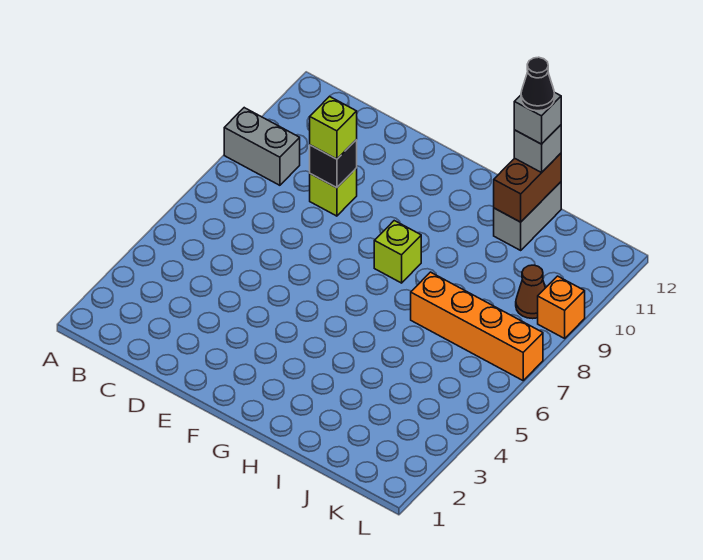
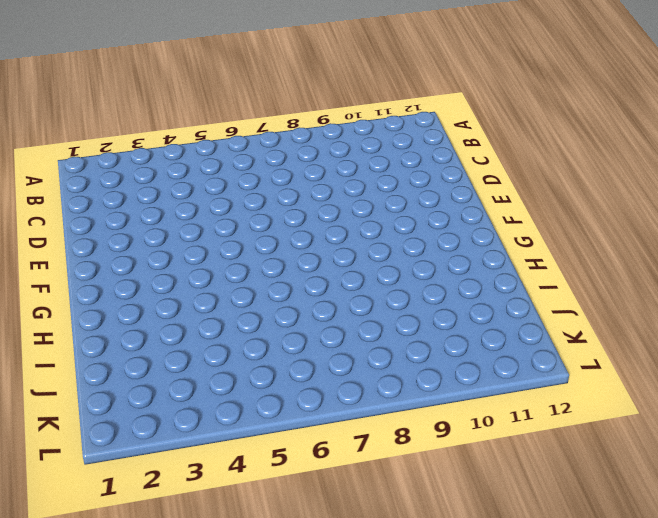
none -> grey 1x2 brick [224,108,300,185]
none -> lime 1x1 brick [310,168,357,216]
none -> lime 1x1 brick [374,221,421,283]

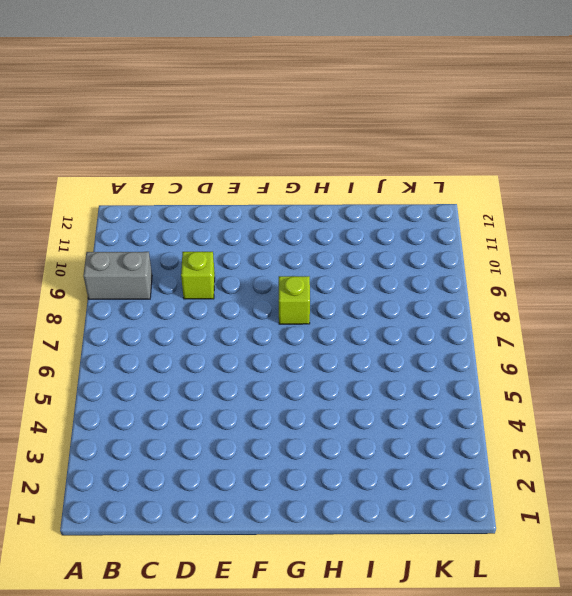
none -> orange 1x4 brick [411,272,543,380]
none -> grey 1x2 brick [494,182,561,250]
none -> brown 1x1 cone [516,265,545,319]

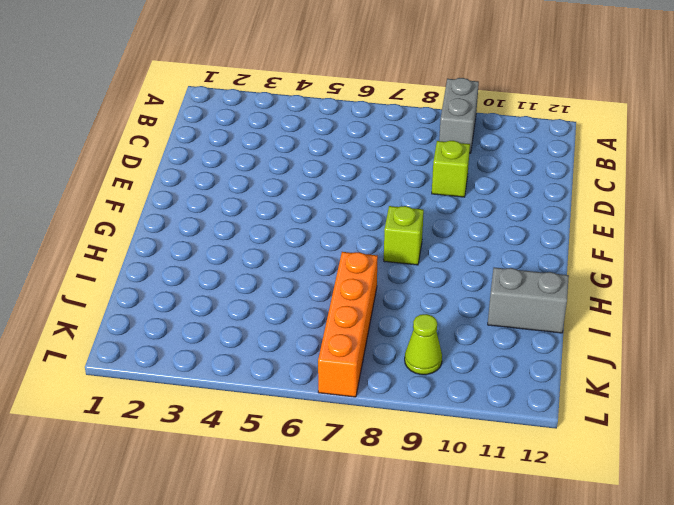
lime 1x1 cone [405,314,442,375] -> brown 1x1 cone [516,265,545,319]
none -> orange 1x1 brick [538,276,585,338]
none -> black 1x1 brick [310,140,357,188]
none -> brown 1x2 brick [494,153,561,222]

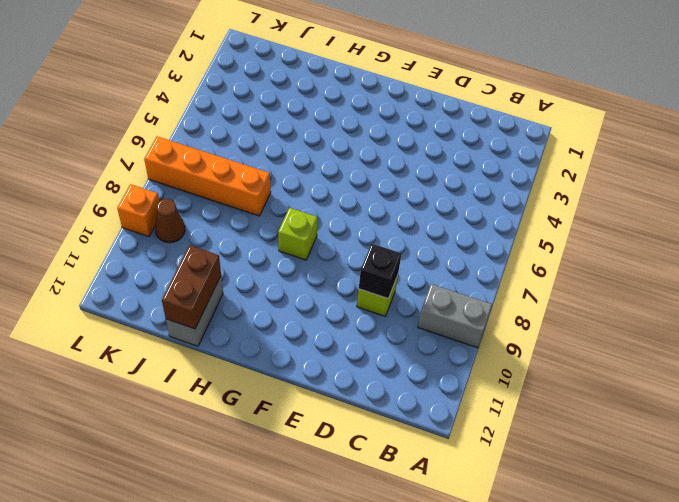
none -> lime 1x1 brick [310,96,357,159]
none -> grey 1x1 brick [514,125,561,173]
none -> grey 1x1 brick [514,92,561,144]

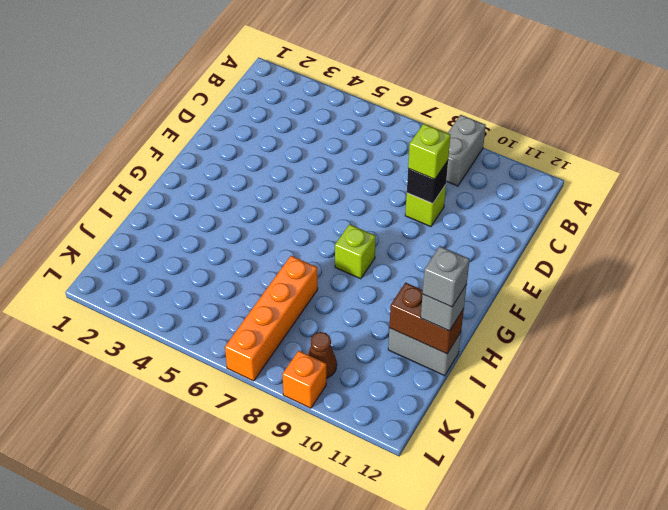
none -> black 1x1 cone [521,57,555,111]

